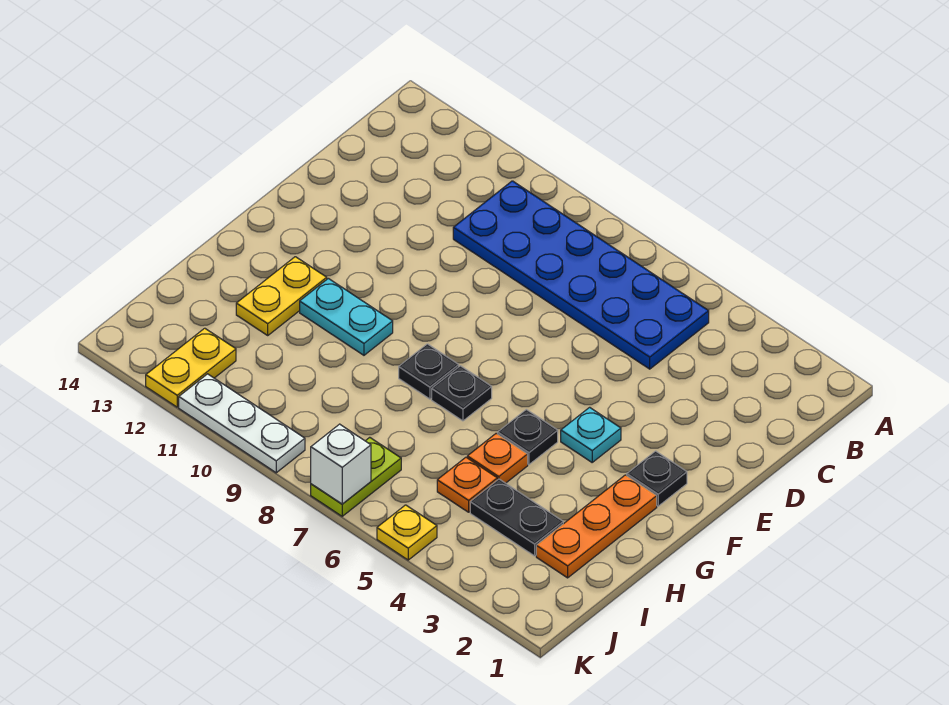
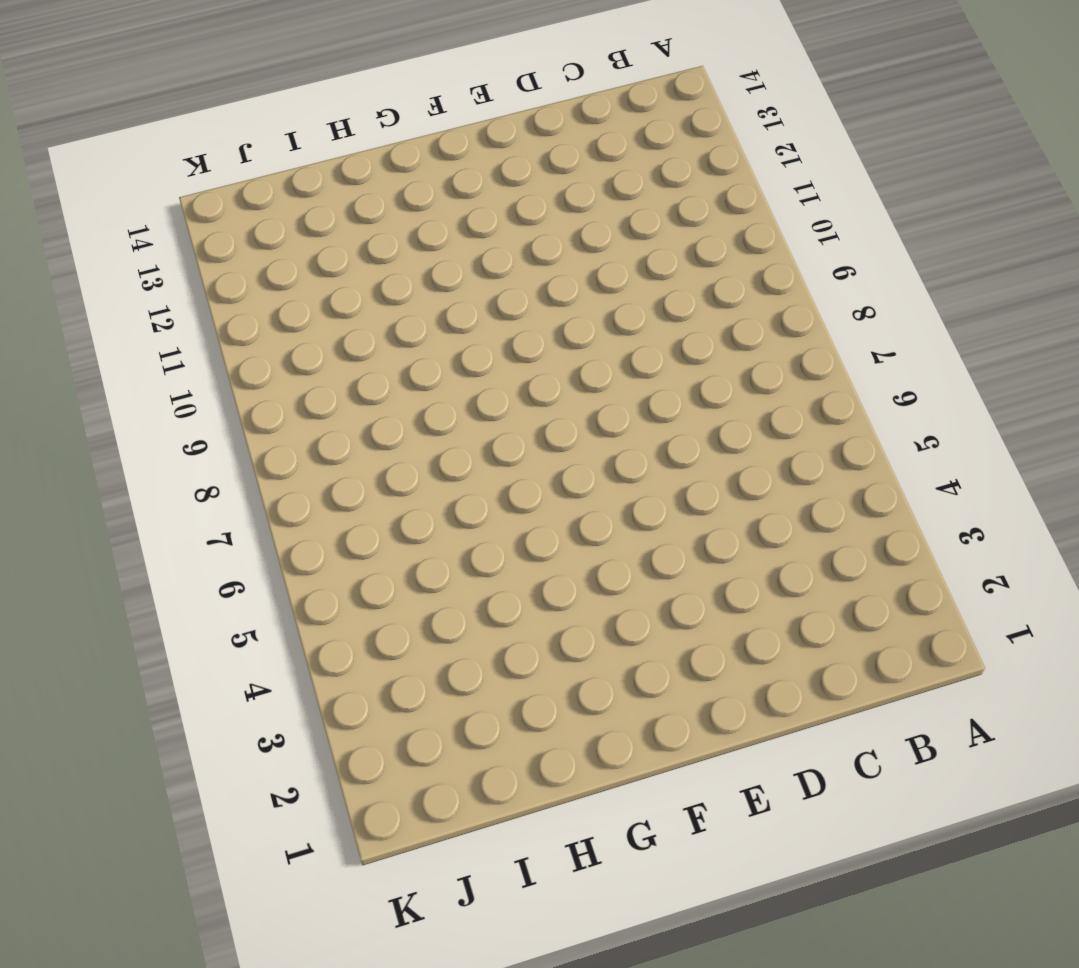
none -> blue 2x6 plate [453,181,709,369]
none -> black 1x1 plate [627,451,687,506]
none -> cyan 1x1 plate [561,407,621,462]

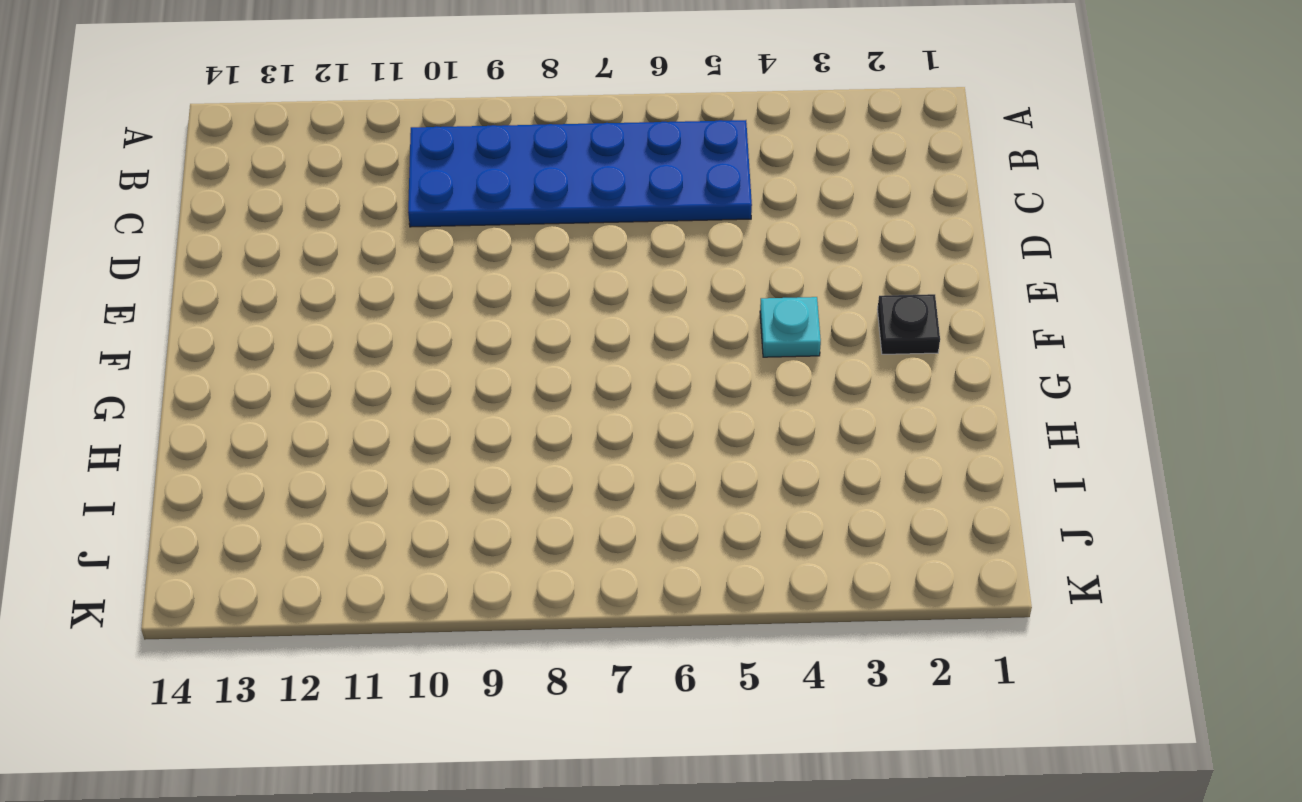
none -> orange 1x3 plate [536,475,657,578]
none -> black 1x1 plate [498,409,558,464]
none -> black 1x1 plate [432,366,492,421]

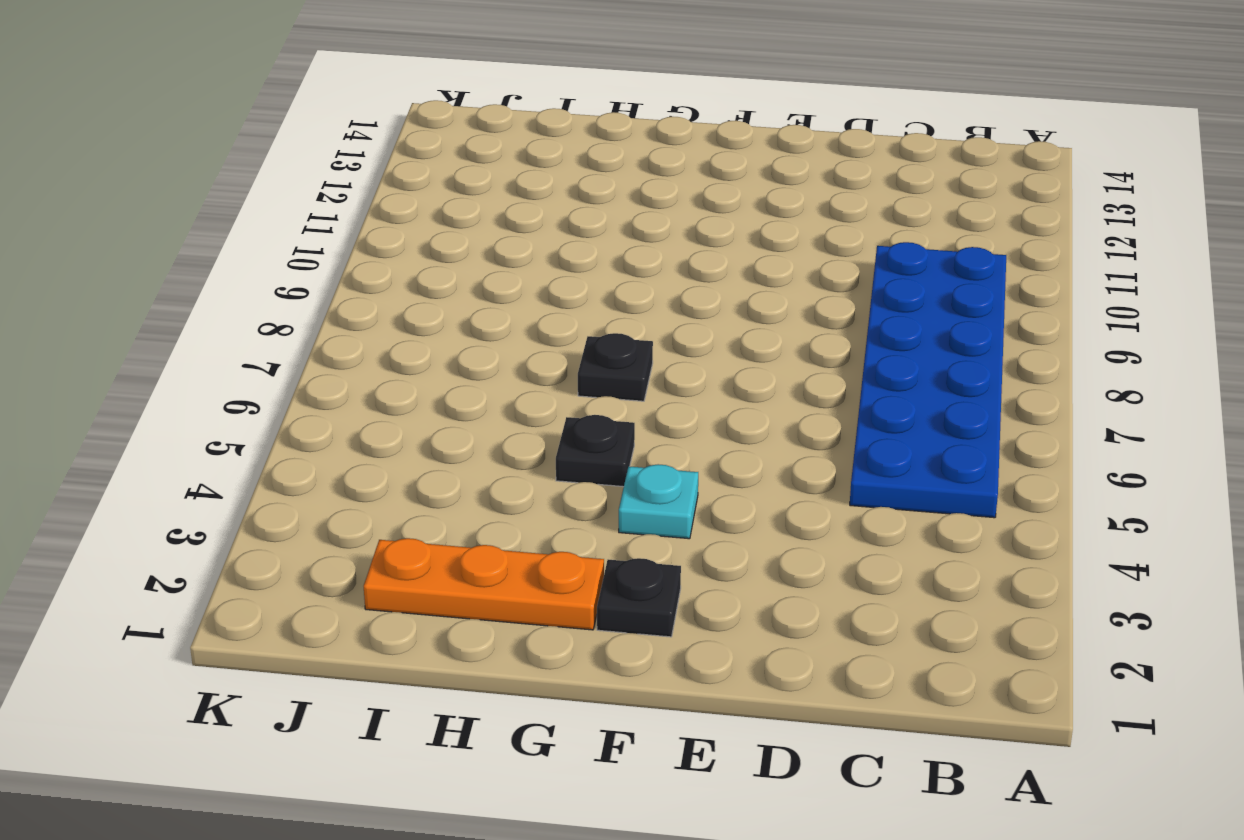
none -> black 1x1 plate [399,344,459,399]
none -> cyan 1x2 plate [300,278,393,355]
none -> yellow 1x2 plate [236,257,327,335]

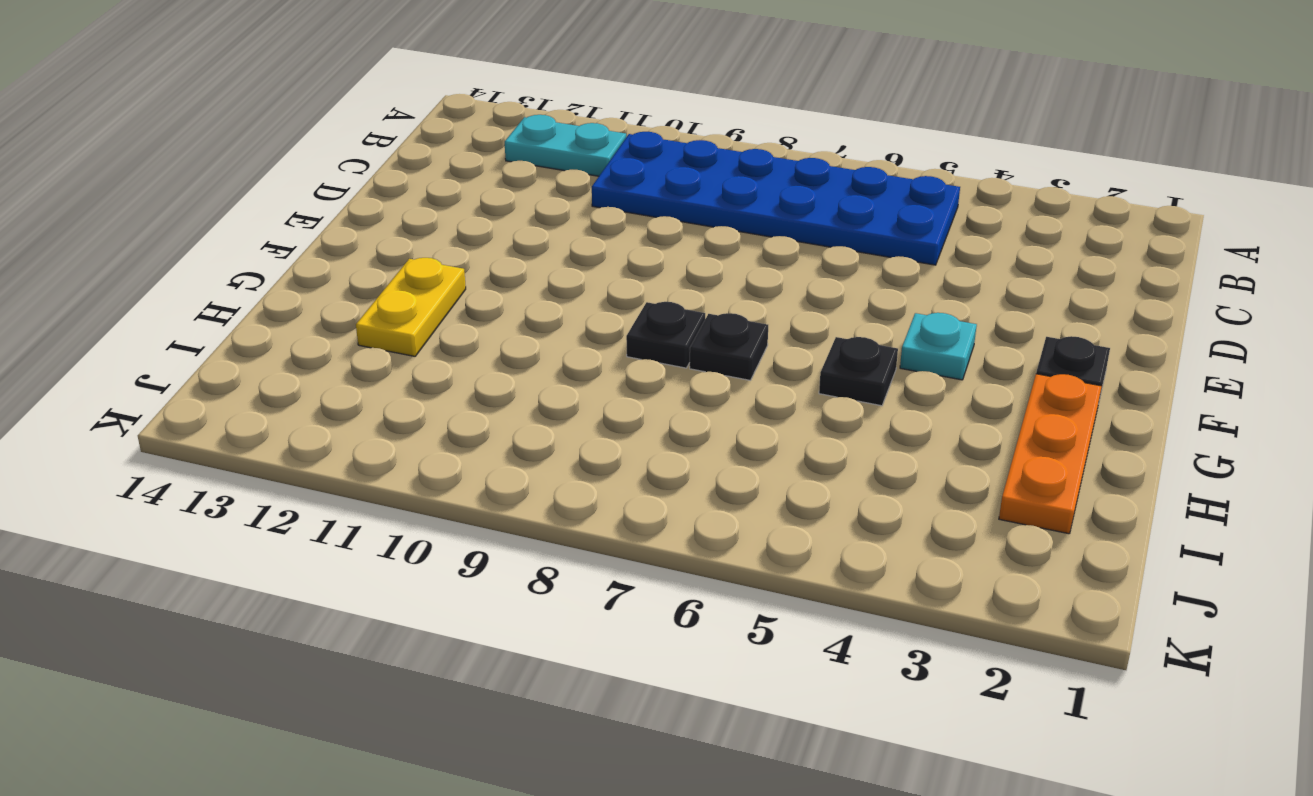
cyan 1x2 plate [505,115,626,176] -> cyan 1x2 plate moved to [300,278,393,355]
none -> orange 1x1 plate [467,433,528,483]
none -> black 1x2 plate [470,479,563,556]
none -> orange 1x1 plate [437,457,497,512]

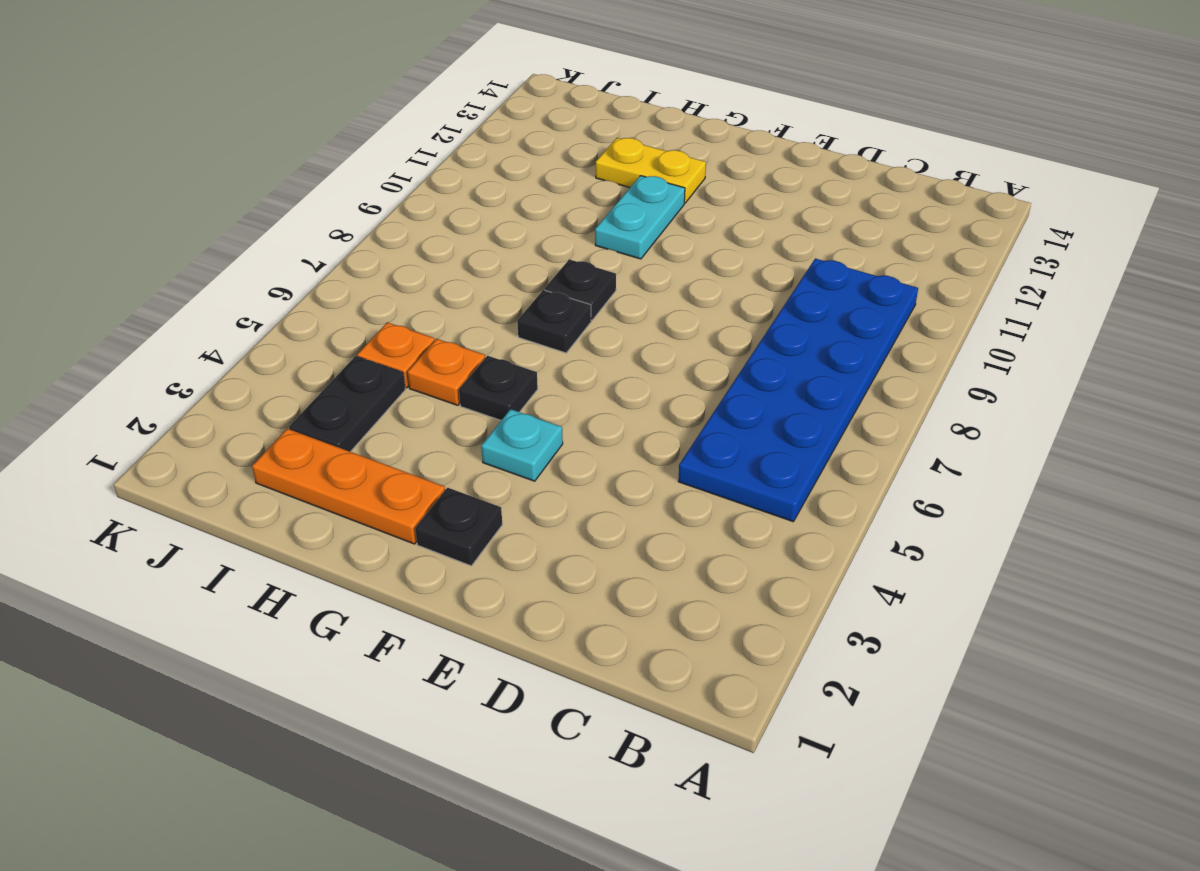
none -> lime 1x2 plate [311,437,401,516]
none -> yellow 1x2 plate [146,328,236,407]
none -> yellow 1x1 plate [377,505,437,560]

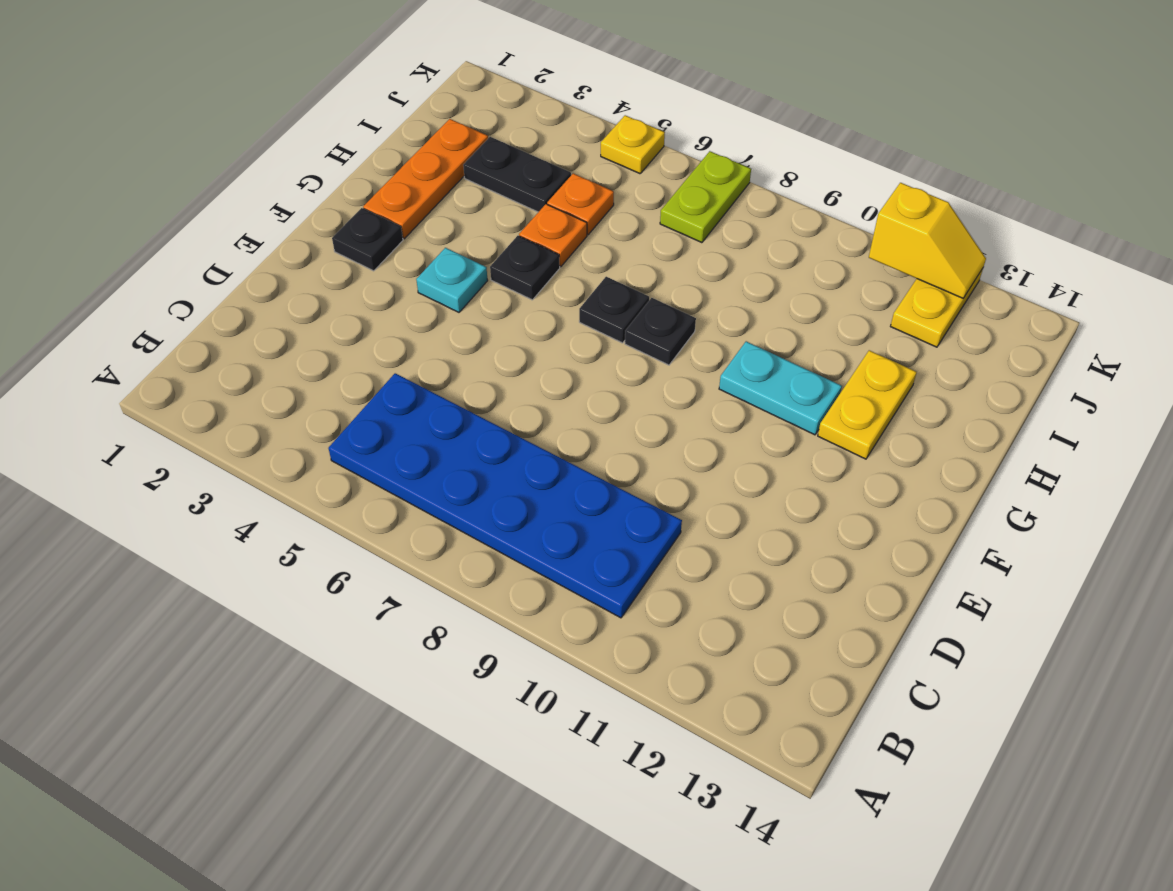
yellow 1x2 slope [869,183,986,298] -> none
none -> white 1x3 plate [179,374,305,473]
none -> white 1x1 brick [311,424,371,504]

